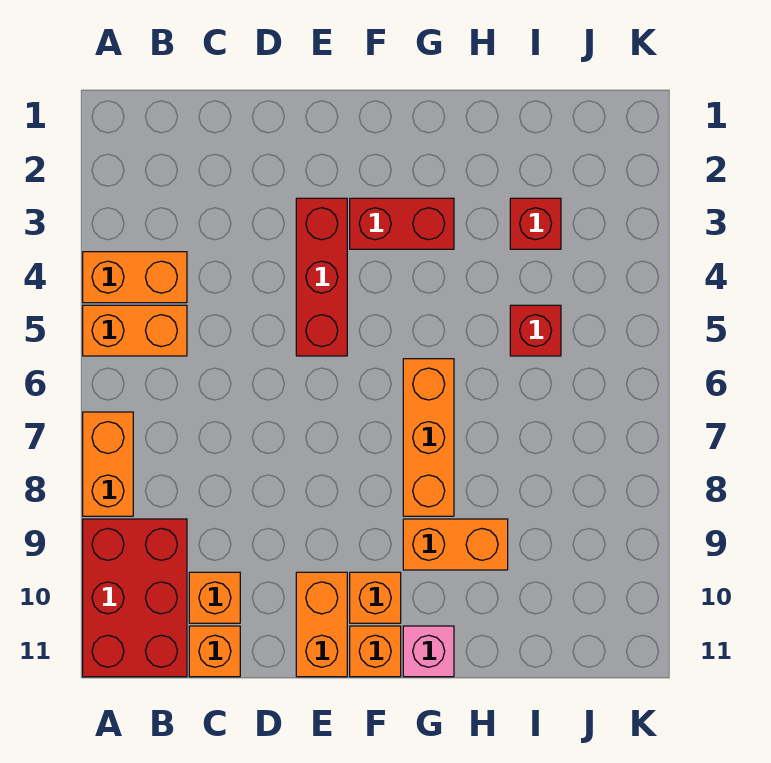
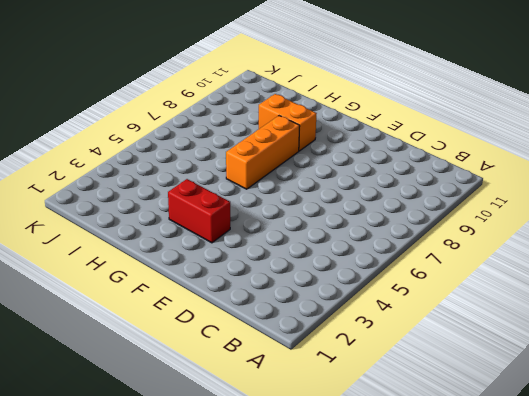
none -> orange 1x2 brick [83,252,187,303]
none -> orange 1x2 brick [83,305,187,356]
none -> orange 1x2 brick [83,412,133,516]

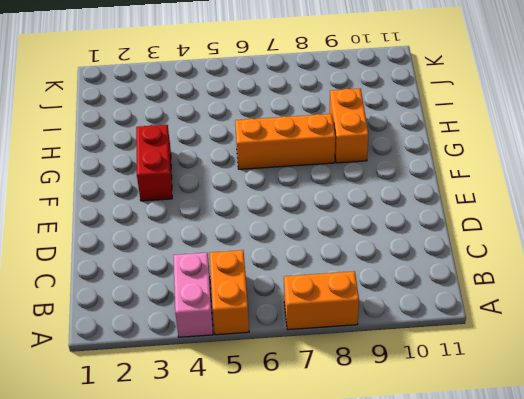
pink 1x2 brick [174,253,213,337] -> orange 1x2 brick [83,252,187,303]
none -> red 2x3 brick [83,519,187,677]
none -> orange 1x1 brick [189,572,240,623]
none -> orange 1x1 brick [189,626,240,677]

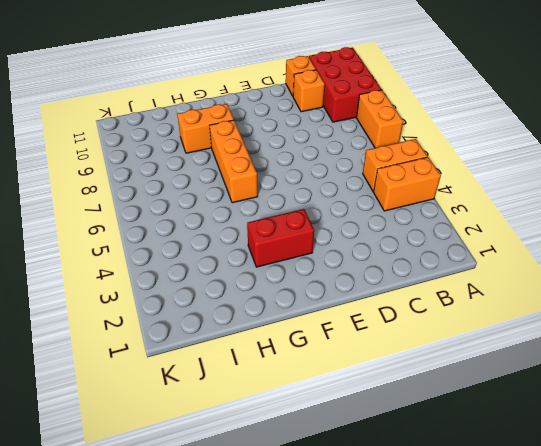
none -> red 1x3 brick [296,198,347,356]
none -> orange 1x2 brick [296,572,347,677]
none -> orange 1x1 brick [350,572,401,623]

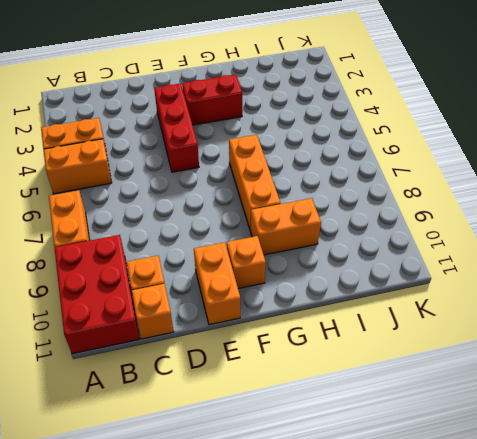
none -> orange 1x1 brick [350,626,401,677]
none -> pink 1x1 brick [403,626,454,677]
none -> red 1x1 brick [510,198,561,249]

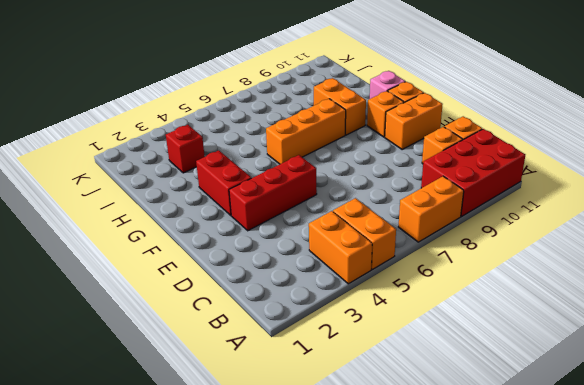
none -> red 1x1 brick [510,305,561,356]

